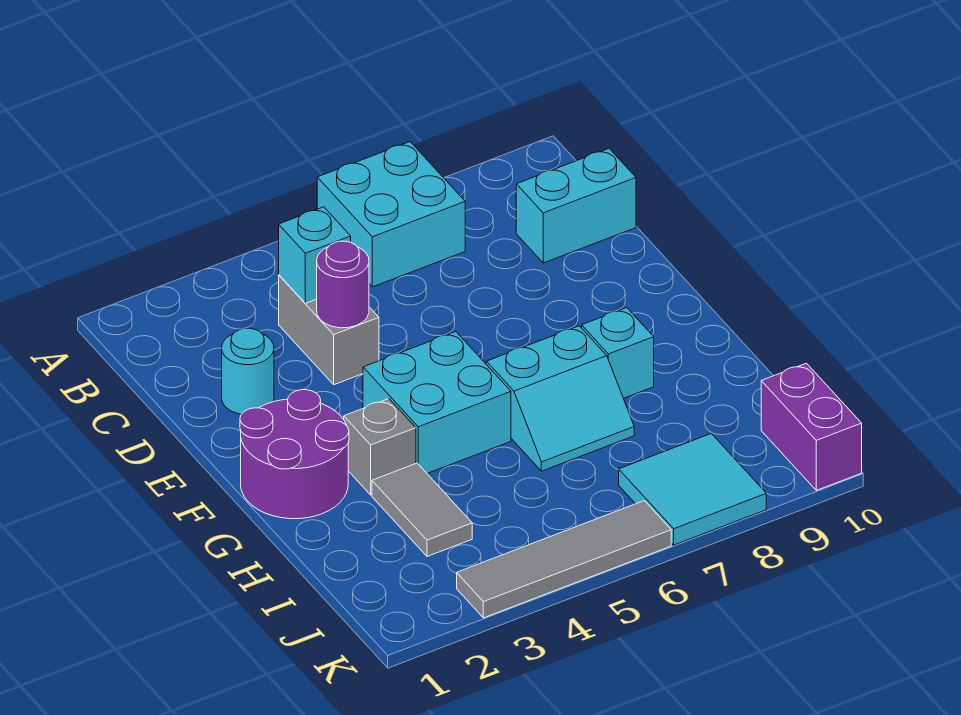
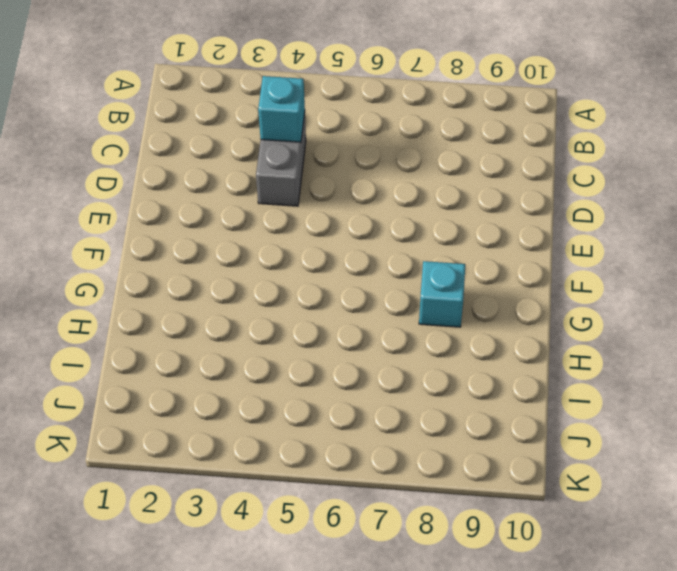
none -> cyan 2x2 brick [317,142,465,287]
none -> cyan 1x2 brick [516,149,636,263]
none -> cyan 1x1 round brick [222,328,274,414]

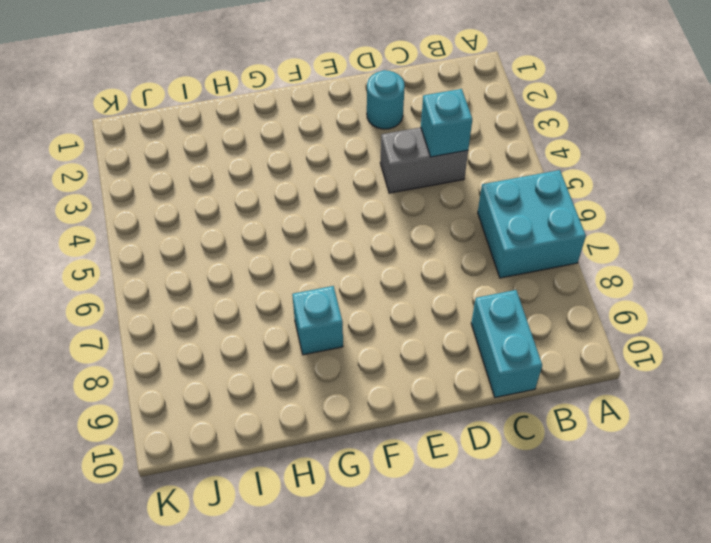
none -> purple 2x2 round brick [240,390,349,519]
none -> cyan 2x2 brick [363,332,511,473]
none -> grey 1x1 brick [344,399,416,495]

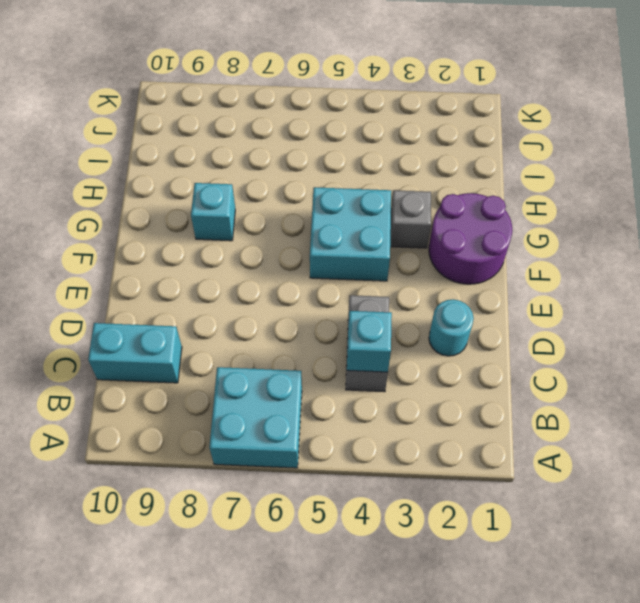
none -> cyan 2x2 slope [486,326,634,471]
none -> grey 1x2 tile [372,463,472,556]
none -> cyan 2x2 tile [619,434,766,545]

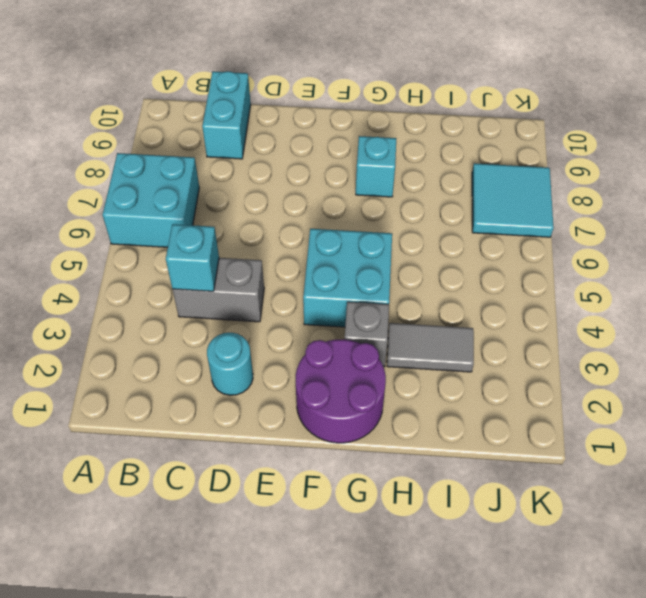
none -> cyan 2x2 slope [486,326,634,471]
none -> purple 1x2 brick [761,363,862,490]
none -> grey 1x4 tile [457,501,671,618]

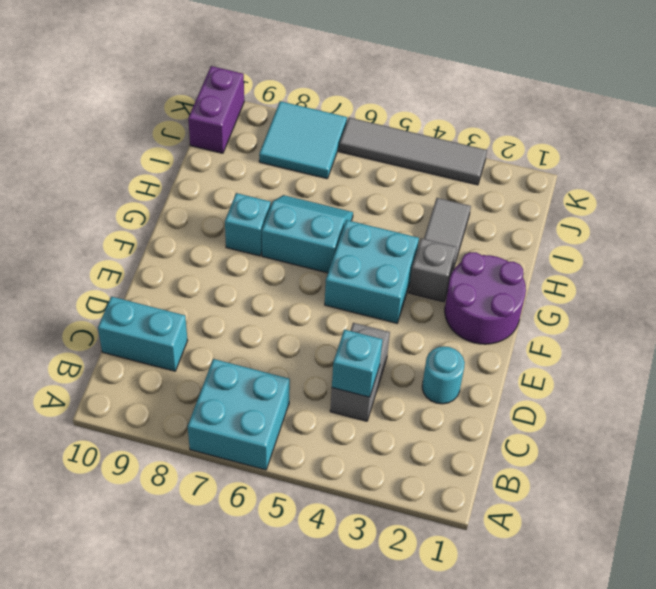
none -> purple 1x1 round brick [317,241,369,328]

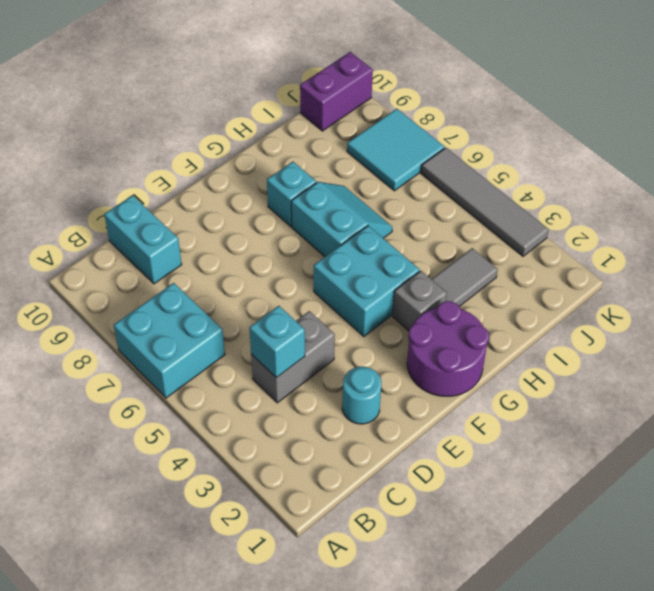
none -> purple 1x1 round brick [317,241,369,328]

